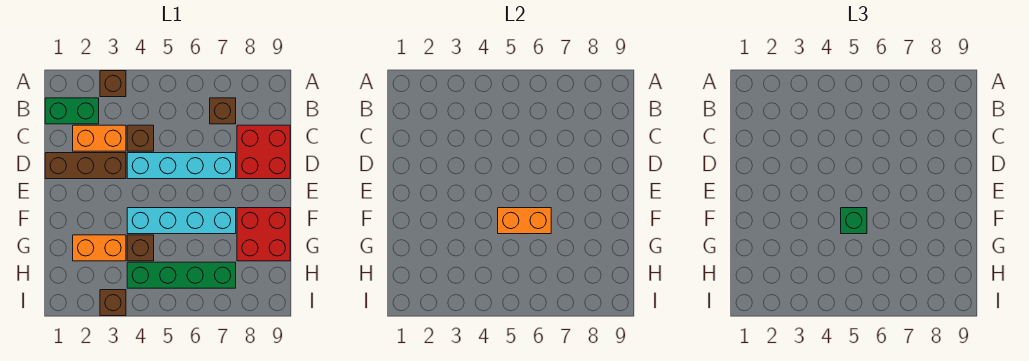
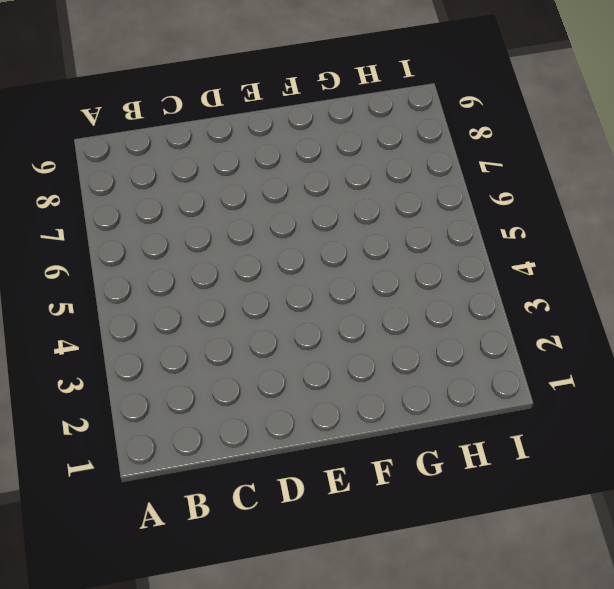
none -> brown 1x1 brick [100,71,126,97]
none -> green 1x2 brick [45,98,99,124]
none -> brown 1x1 brick [210,98,236,124]

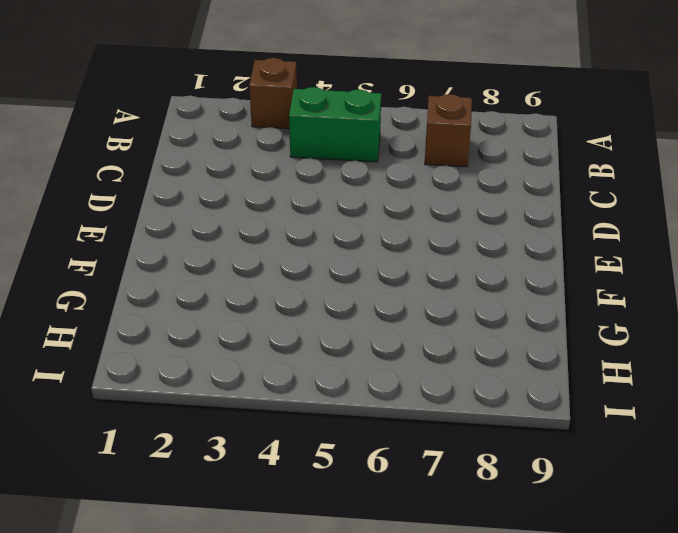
green 1x2 brick [289,87,381,162] -> green 1x2 brick moved to [45,98,99,124]
none -> orange 1x2 brick [73,125,126,151]
none -> brown 1x1 brick [127,125,154,151]
none -> red 2x2 brick [237,125,290,179]

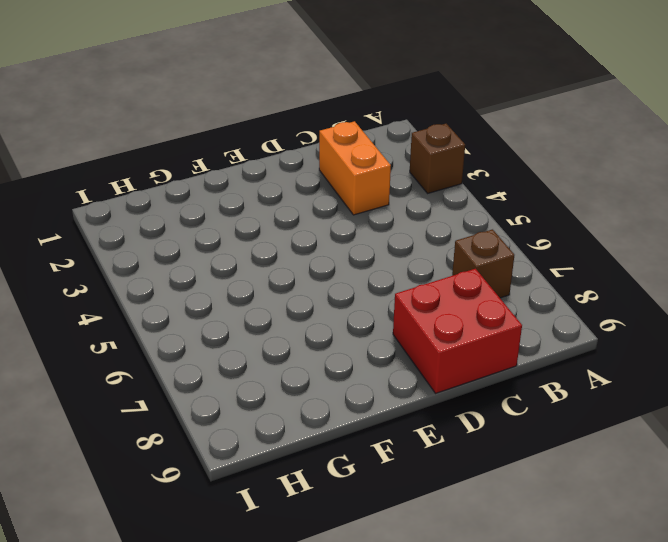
none -> green 1x2 brick [45,98,99,124]
none -> brown 1x1 brick [127,125,154,151]
none -> brown 1x3 brick [45,153,126,179]

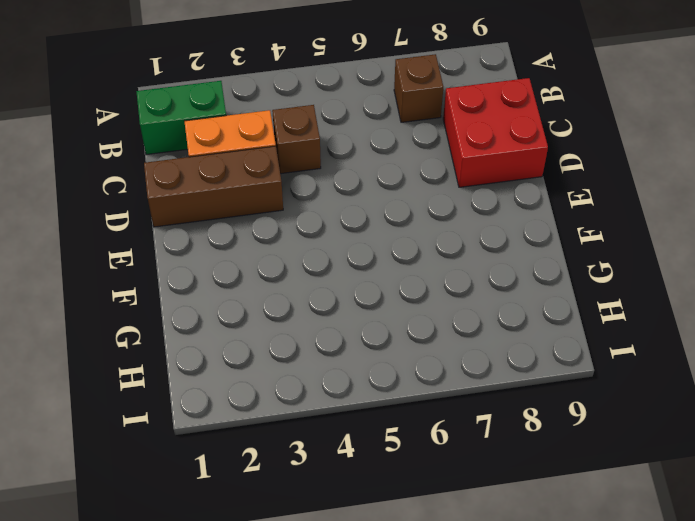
none -> brown 1x1 brick [100,71,126,97]
none -> cyan 1x4 brick [127,153,236,179]
none -> cyan 1x4 brick [127,208,236,234]

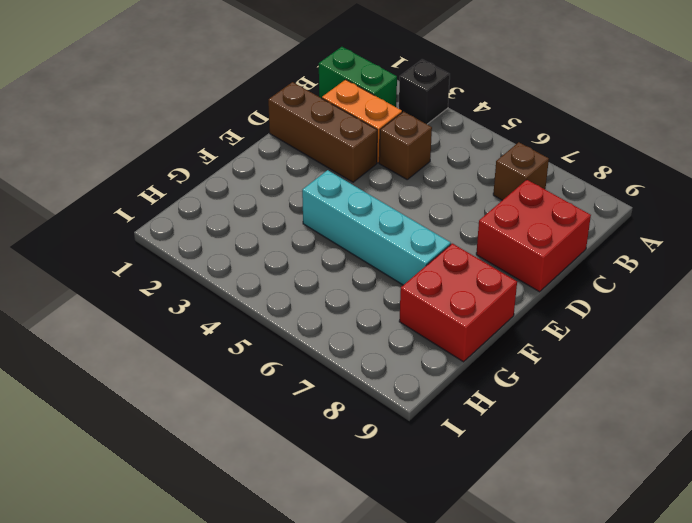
black 1x1 brick [399,59,450,124] -> brown 1x1 brick [100,71,126,97]
none -> cyan 1x4 brick [127,153,236,179]
none -> orange 1x2 brick [73,235,126,261]
none -> brown 1x1 brick [127,235,154,261]

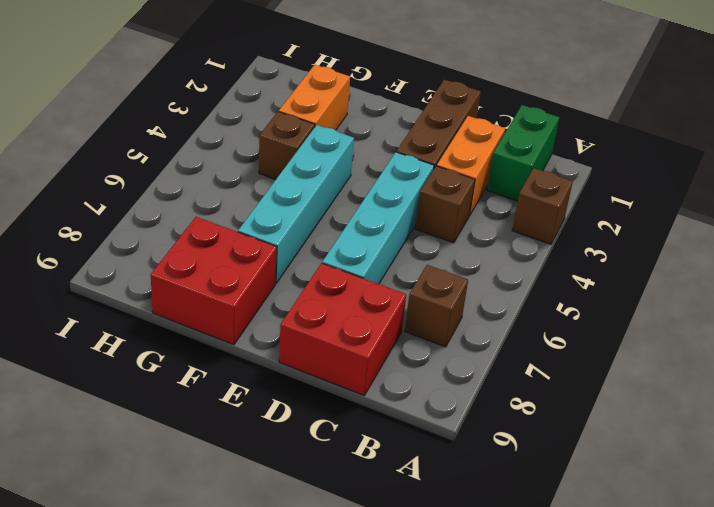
none -> green 1x4 brick [127,262,236,288]
none -> brown 1x1 brick [100,290,126,316]
none -> orange 1x2 brick [498,208,551,234]

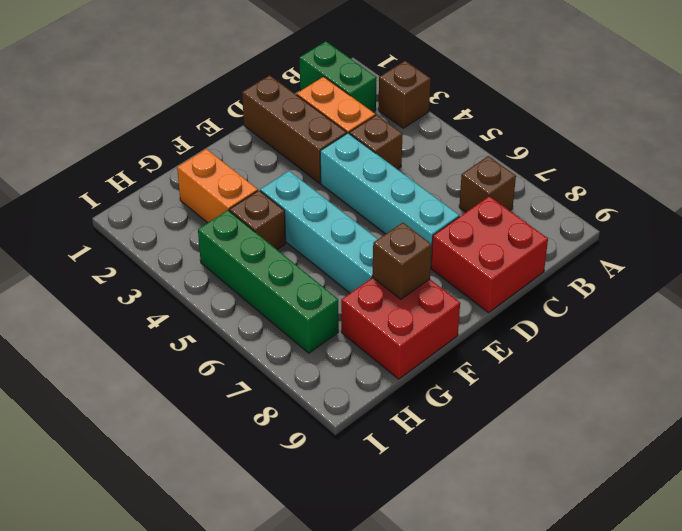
brown 1x1 brick [373,223,432,299] -> brown 1x1 brick moved to [100,290,126,316]
none -> orange 1x2 brick [498,208,551,234]
none -> green 1x1 brick [841,208,867,234]

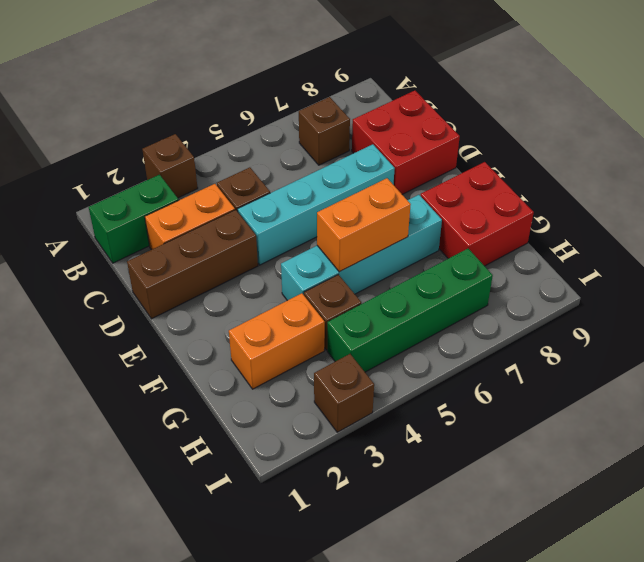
none -> green 1x1 brick [841,208,867,234]

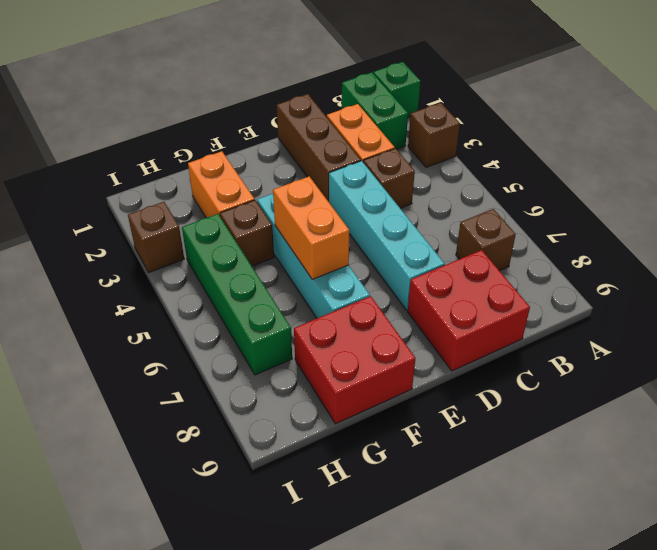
green 1x1 brick [373,62,421,117] -> green 1x1 brick moved to [841,208,867,234]

